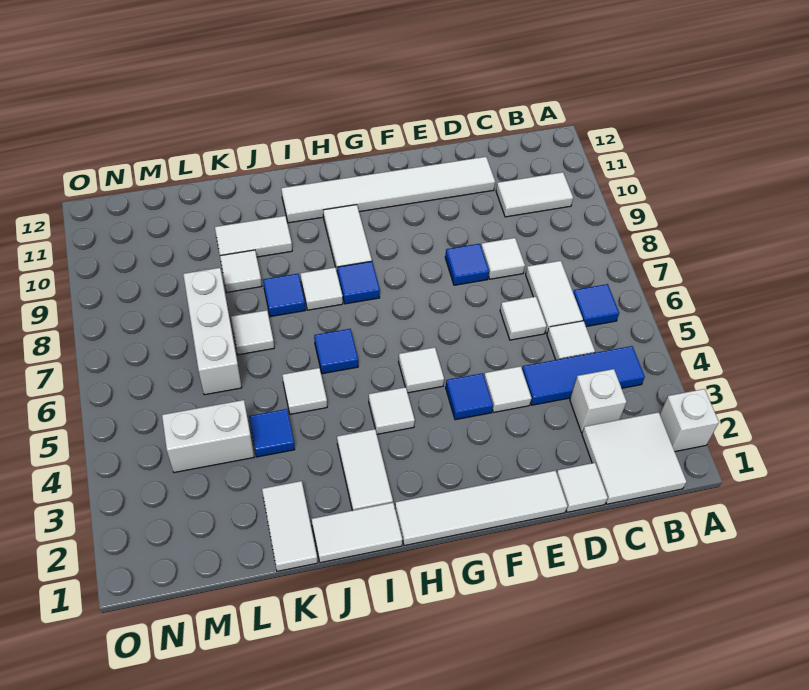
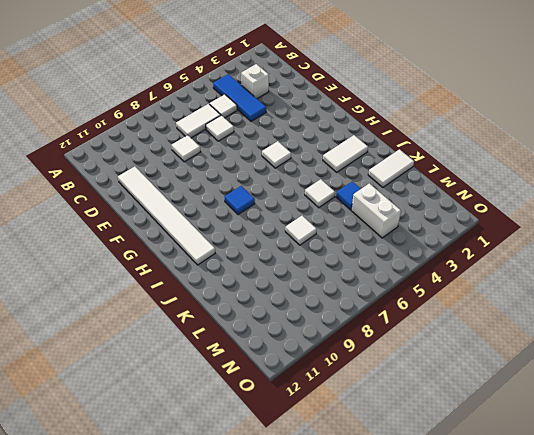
none -> white 1x1 brick [660,389,719,451]
none -> white 2x2 tile [582,412,687,504]
none -> blue 1x1 tile [573,284,619,327]
none -> white 1x2 tile [496,172,573,217]

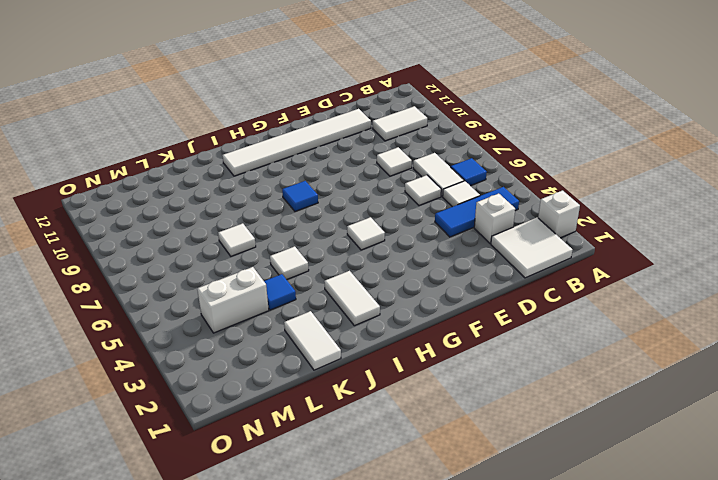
none -> white 1x1 tile [557,463,608,512]
none -> white 1x4 tile [395,471,567,546]
none -> white 1x1 tile [484,366,532,412]
none -> blue 1x1 tile [445,244,489,285]

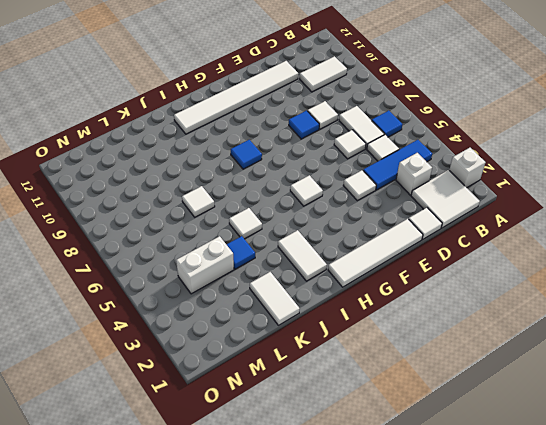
none -> blue 1x1 tile [446,373,493,420]
none -> white 1x1 tile [369,387,415,434]
none -> white 1x2 tile [323,205,372,274]
none -> white 1x2 tile [312,503,402,563]

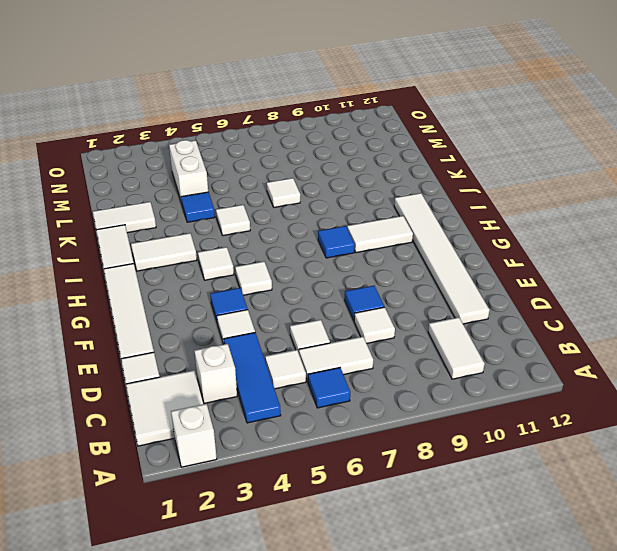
none -> blue 1x1 tile [314,329,358,374]
none -> white 1x1 tile [300,267,343,310]
none -> blue 1x1 tile [263,274,306,317]
none -> white 1x2 tile [215,216,292,257]

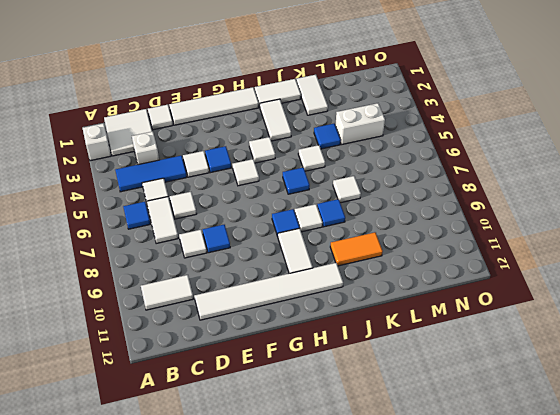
orange 1x2 tile [330,232,383,266] -> white 1x2 tile [215,216,292,257]
none -> white 1x1 tile [220,250,262,292]
none -> white 1x3 brick [183,268,242,395]

